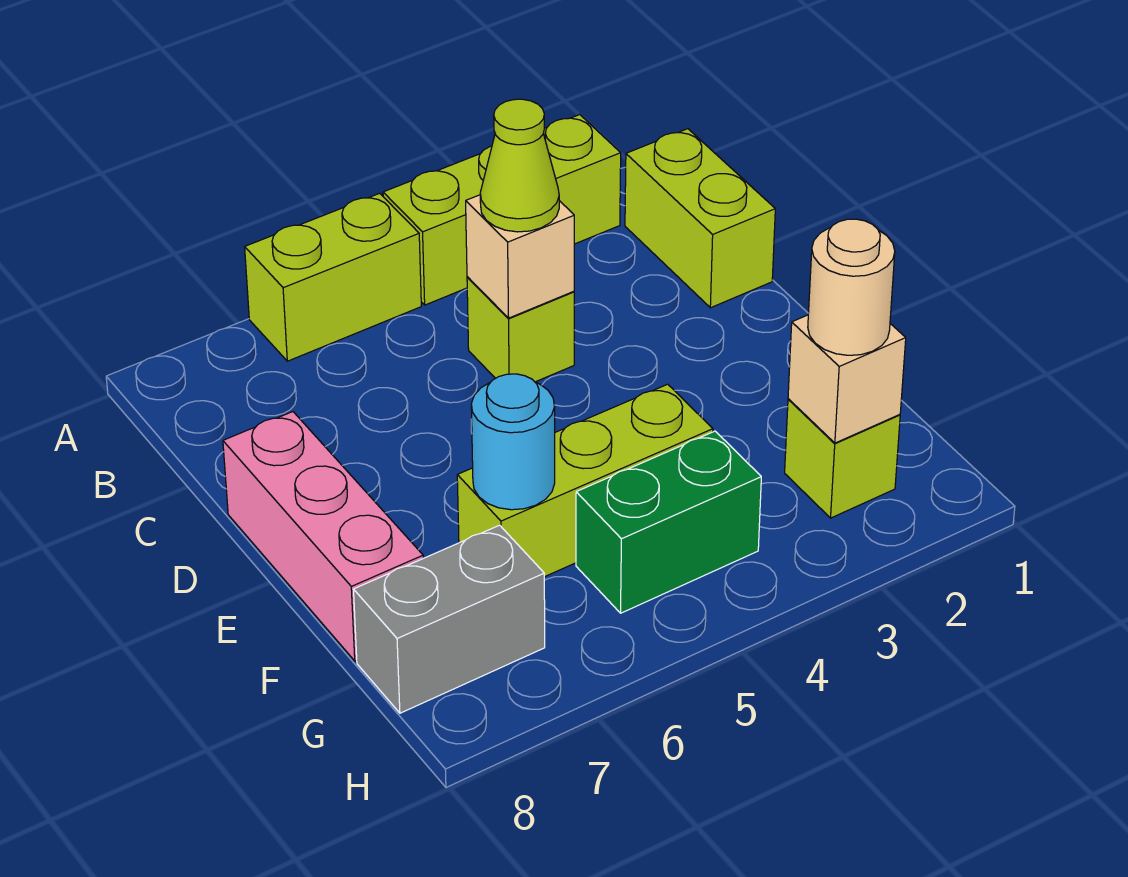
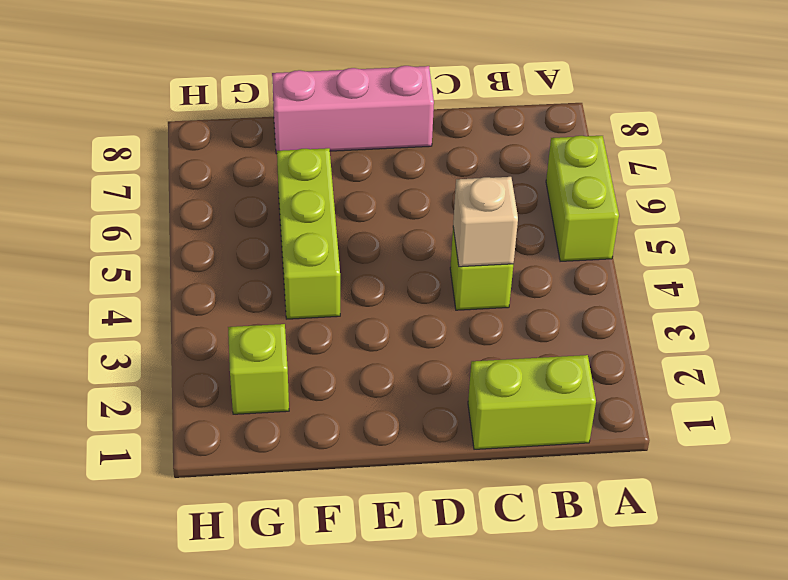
none -> lime 1x3 brick [383,115,621,305]
none -> green 1x2 brick [576,431,761,613]
none -> grey 1x2 brick [354,525,545,713]

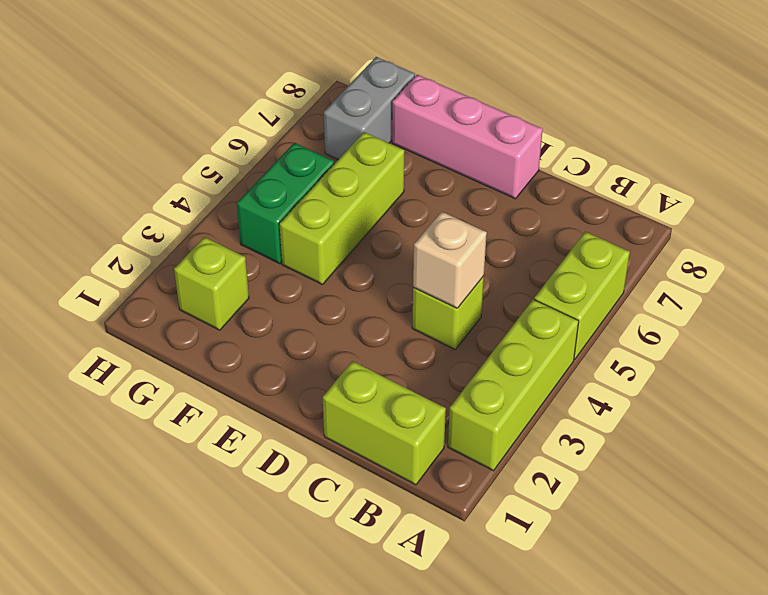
none -> cyan 1x1 round brick [471,374,555,510]
none -> tan 1x1 brick [788,315,906,443]
none -> lime 1x1 cone [480,99,559,232]

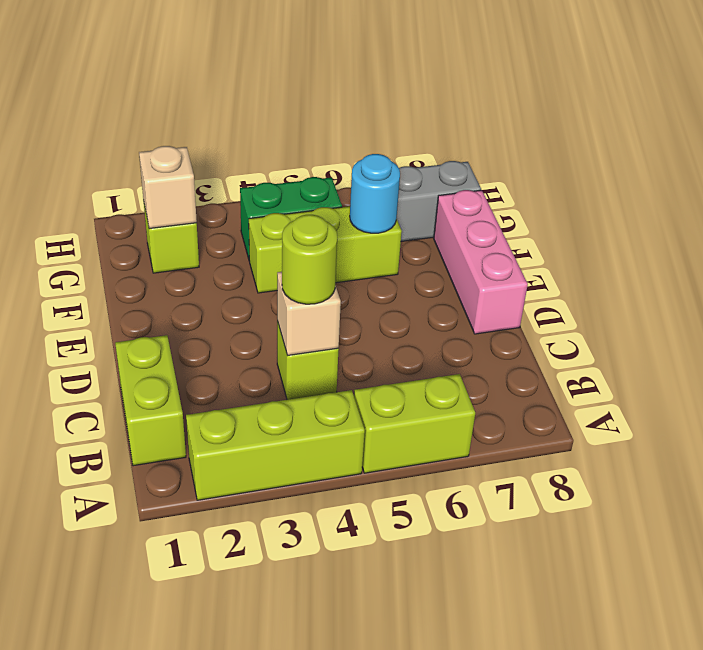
lime 1x1 round brick [282,215,337,304] -> lime 1x1 cone [480,99,559,232]
none -> tan 1x1 round brick [808,219,895,355]

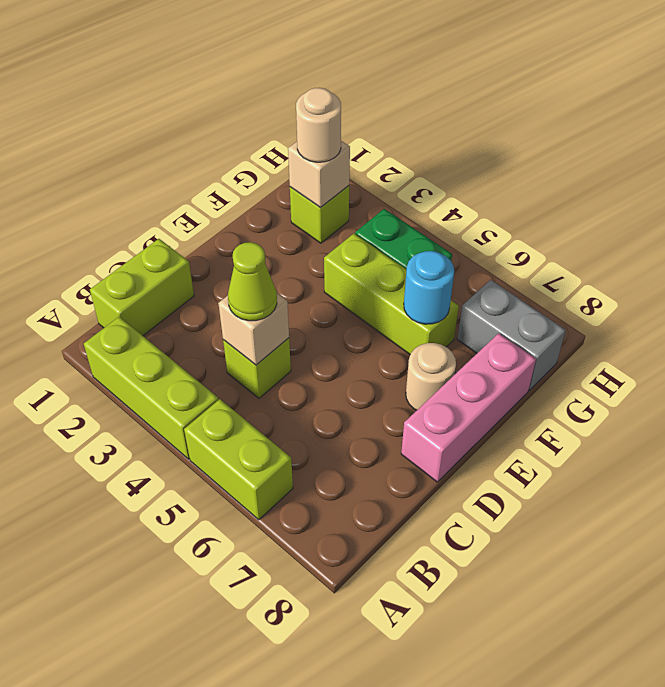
tan 1x1 round brick [406,343,456,410] -> none

